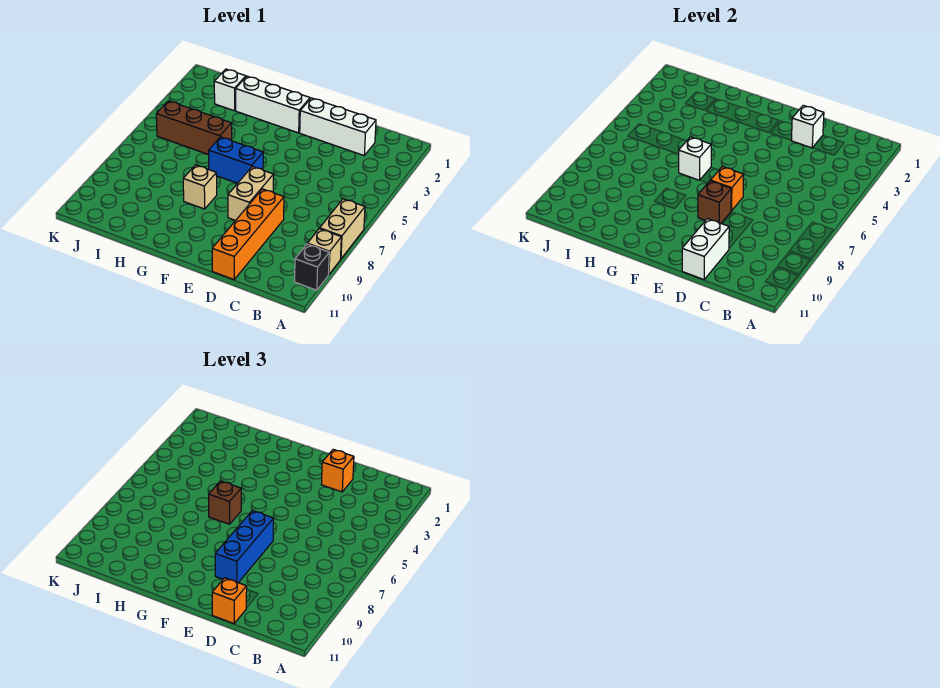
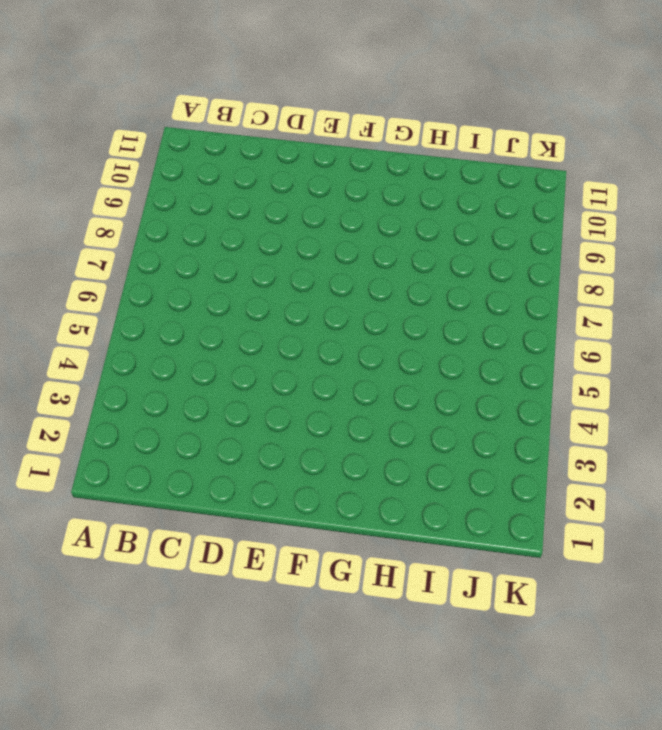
none -> tan 1x2 brick [320,199,365,259]
none -> tan 1x1 brick [307,229,341,275]
none -> black 1x1 brick [295,244,329,290]

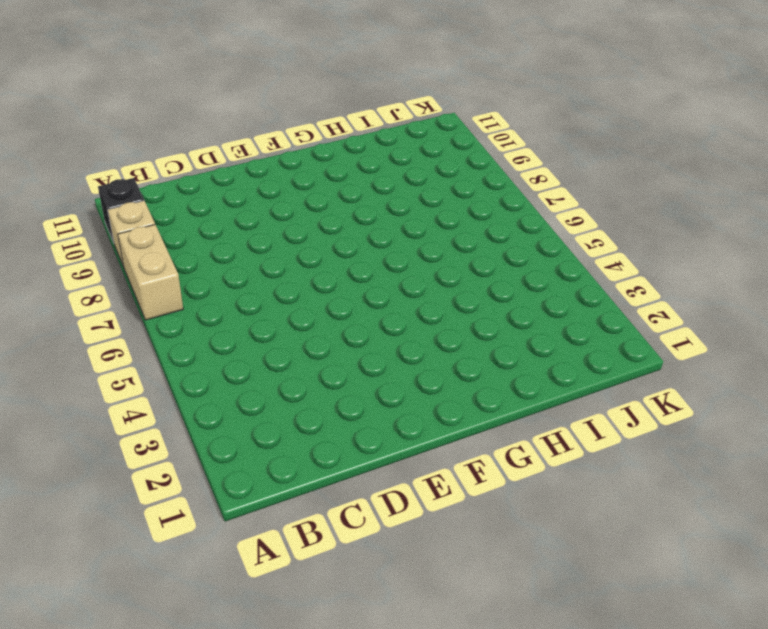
none -> white 1x3 brick [300,98,376,155]
none -> orange 1x4 brick [212,189,284,280]
none -> tan 1x2 brick [228,167,274,221]

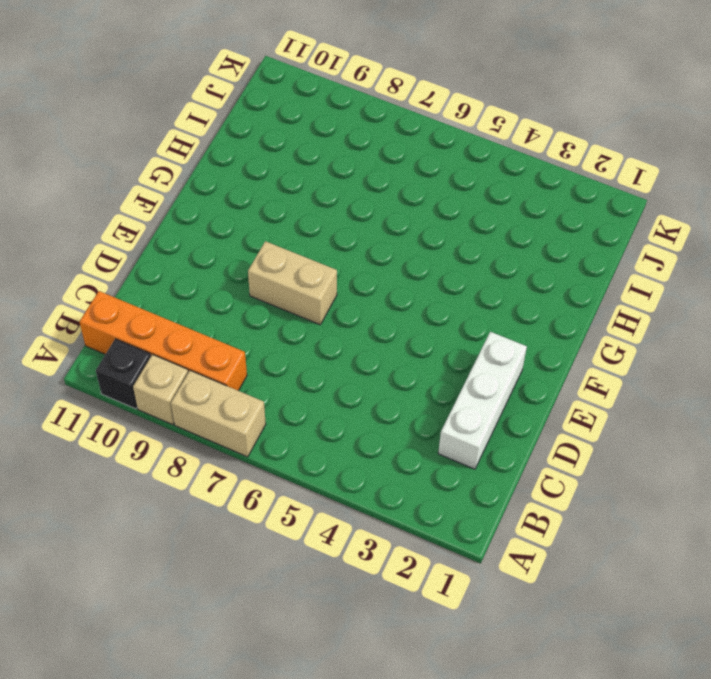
orange 1x4 brick [80,291,247,391] -> orange 1x4 brick moved to [212,189,284,280]
none -> white 1x3 brick [236,76,310,133]
none -> blue 1x2 brick [209,137,263,183]
none -> tan 1x1 brick [183,165,217,209]

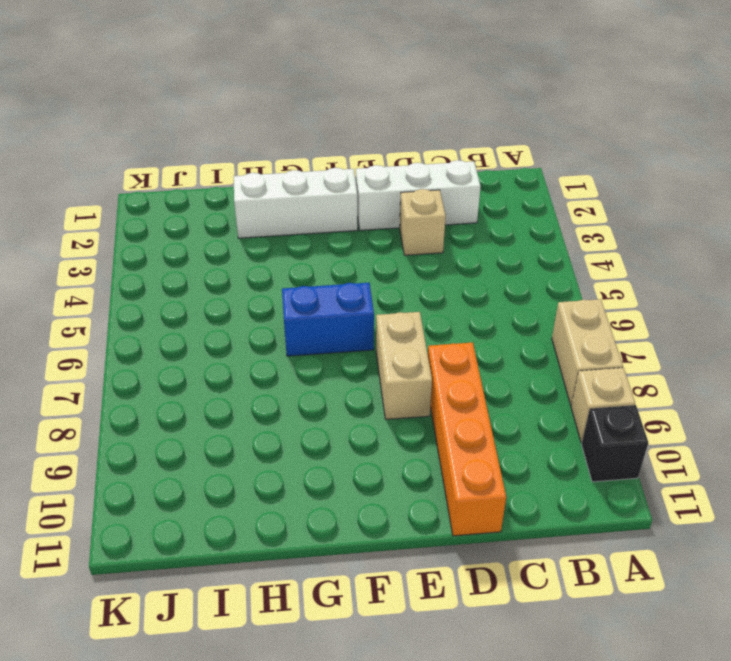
tan 1x1 brick [400,189,446,255] -> tan 1x1 brick moved to [183,165,217,209]
none -> brown 1x3 brick [156,101,232,155]
none -> white 1x1 brick [214,69,246,111]
none -> white 1x1 brick [791,105,824,148]

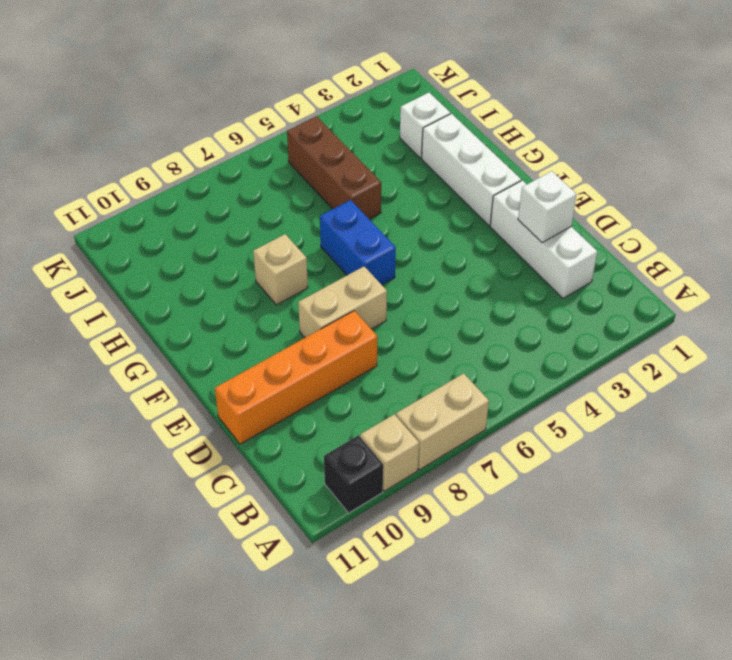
none -> white 1x2 brick [682,219,729,280]
none -> orange 1x1 brick [710,166,744,211]
none -> brown 1x1 brick [698,181,731,223]

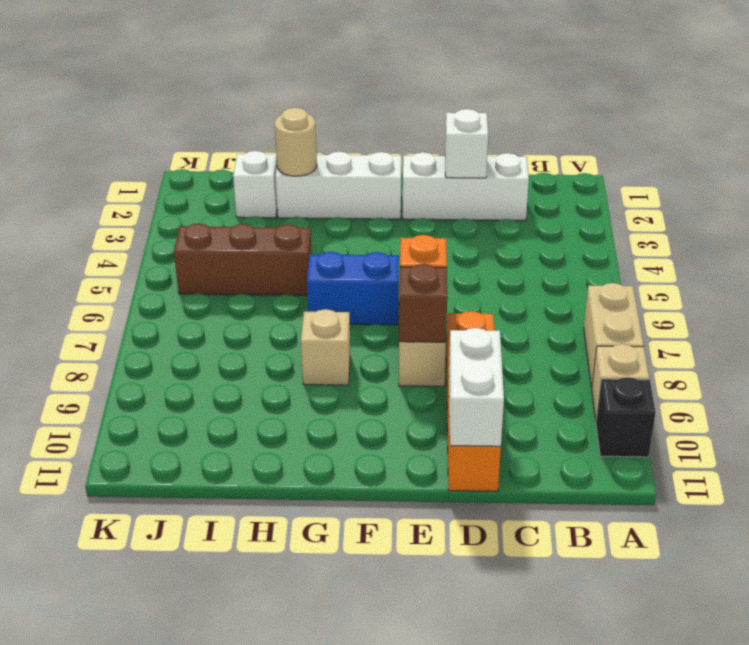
tan 1x1 round brick [275,108,317,176] -> none
none -> white 1x1 brick [679,137,711,180]
none -> orange 1x1 brick [321,449,354,492]
none -> orange 1x1 brick [212,578,247,624]

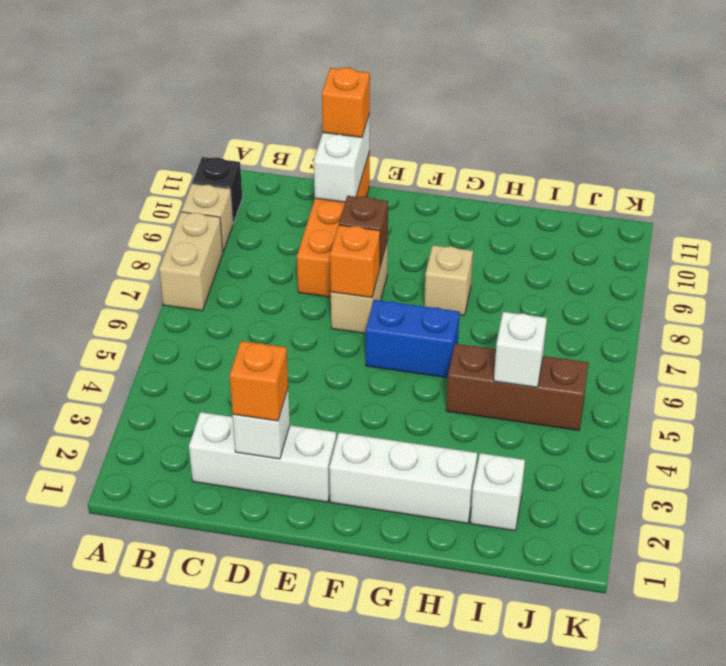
white 1x1 brick [494,312,547,387] -> white 1x1 brick moved to [679,137,711,180]
none -> blue 1x3 brick [215,510,274,583]
none -> brown 1x1 brick [209,481,241,524]

